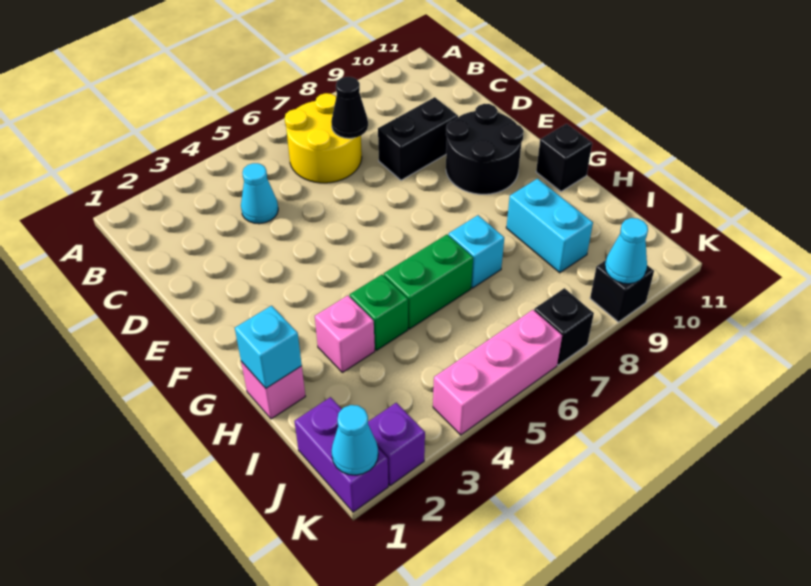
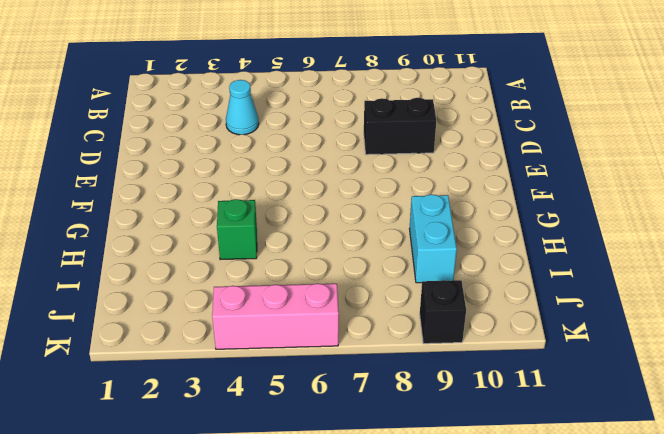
none -> yellow 2x2 round brick [285,93,362,183]
none -> black 2x2 round brick [446,104,524,194]
none -> black 1x1 brick [536,124,592,192]

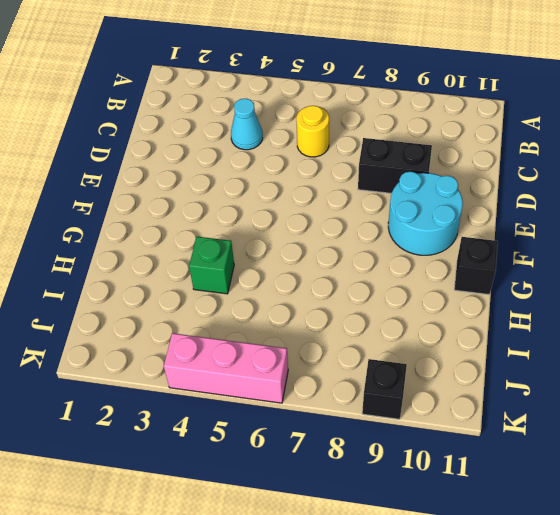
yellow 1x1 round brick [296,106,329,157] -> yellow 2x2 round brick [285,93,362,183]
cyan 2x2 round brick [388,172,463,255] -> black 2x2 round brick [446,104,524,194]
none -> pink 1x1 brick [241,361,305,419]
none -> pink 1x1 brick [315,296,375,373]
none -> green 1x2 brick [384,235,473,329]

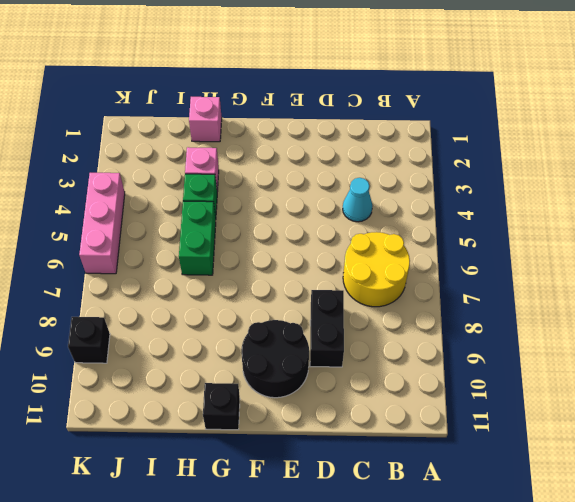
none -> cyan 1x1 brick [449,215,504,288]
none -> cyan 1x2 brick [506,179,593,273]
none -> purple 1x2 brick [294,397,388,512]

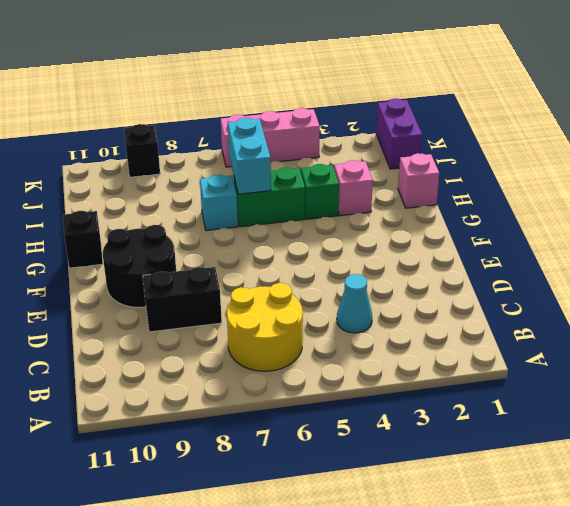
cyan 1x2 brick [228,118,271,194] -> cyan 1x2 brick moved to [506,179,593,273]
none -> purple 1x1 brick [368,403,425,486]
none -> black 1x1 brick [534,288,594,365]
none -> black 1x1 cone [331,77,368,138]

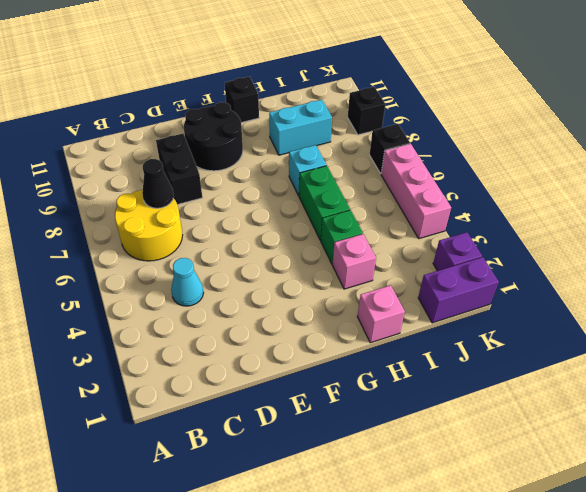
none -> cyan 1x1 brick [235,306,302,388]
none -> cyan 1x1 cone [332,405,378,475]
none -> cyan 1x1 cone [605,218,648,284]

